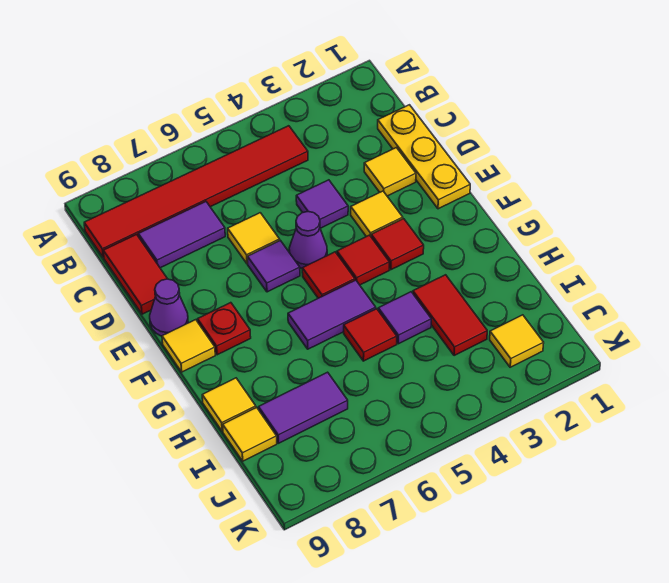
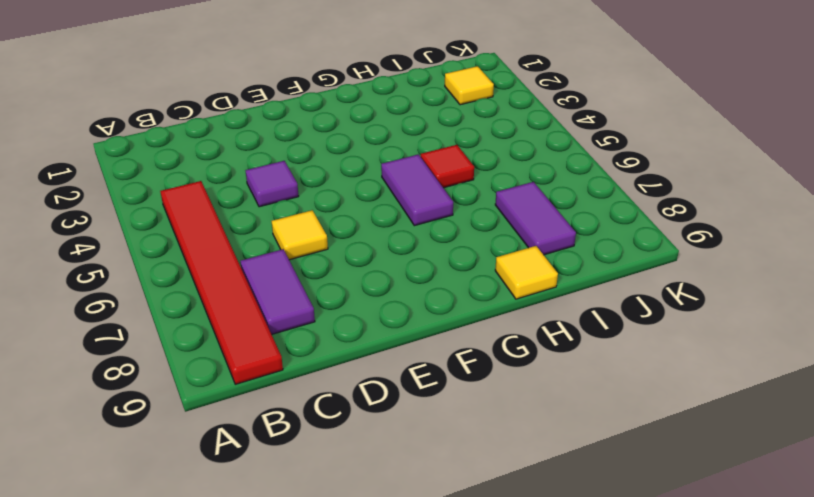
none -> yellow 1x3 plate [378,105,470,209]
none -> red 1x2 tile [103,235,167,314]
none -> yellow 1x1 tile [364,148,416,196]

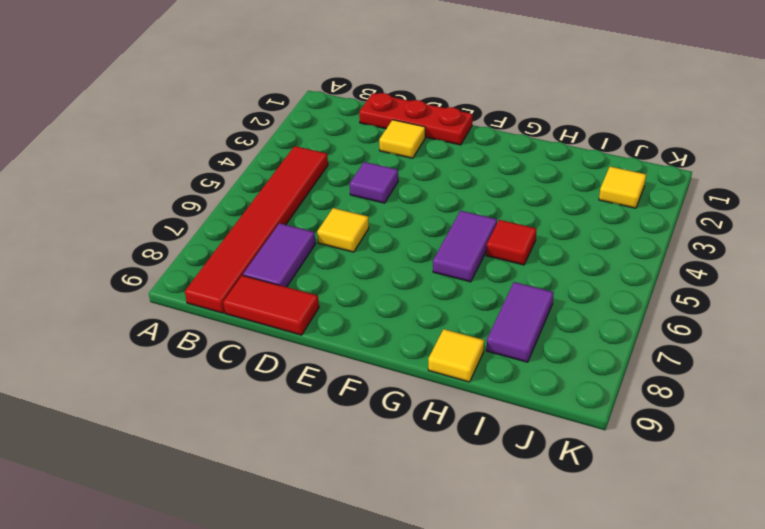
red 1x3 plate [359,93,473,145] -> yellow 1x3 plate [378,105,470,209]
none -> yellow 1x1 tile [351,191,403,237]
none -> purple 1x1 cone [289,212,327,268]
none -> purple 1x1 tile [248,241,300,292]

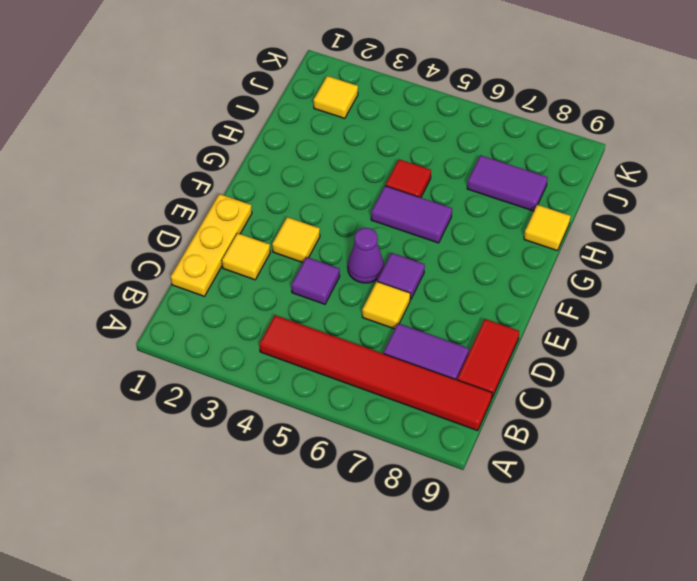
none -> purple 1x1 cone [150,279,188,336]
none -> red 1x1 tile [371,219,424,270]
none -> red 1x1 tile [337,235,389,285]

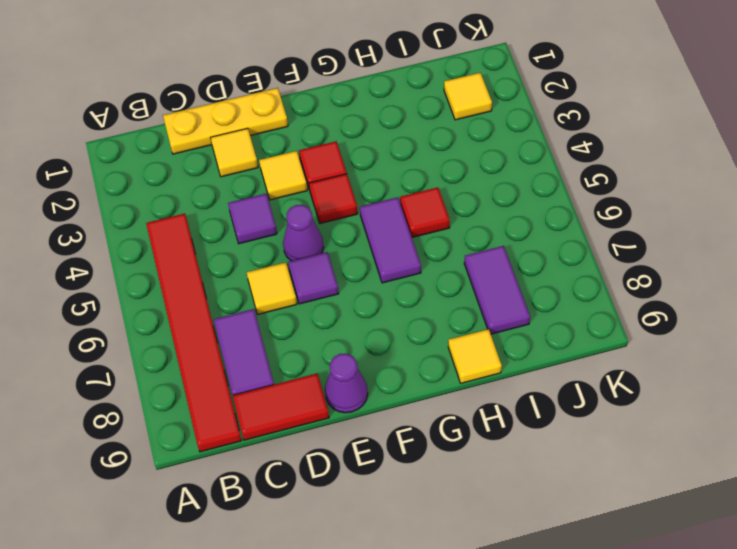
none -> red 1x1 tile [302,252,355,298]
none -> red 1x1 plate [198,303,251,355]
none -> yellow 1x1 tile [162,320,215,372]

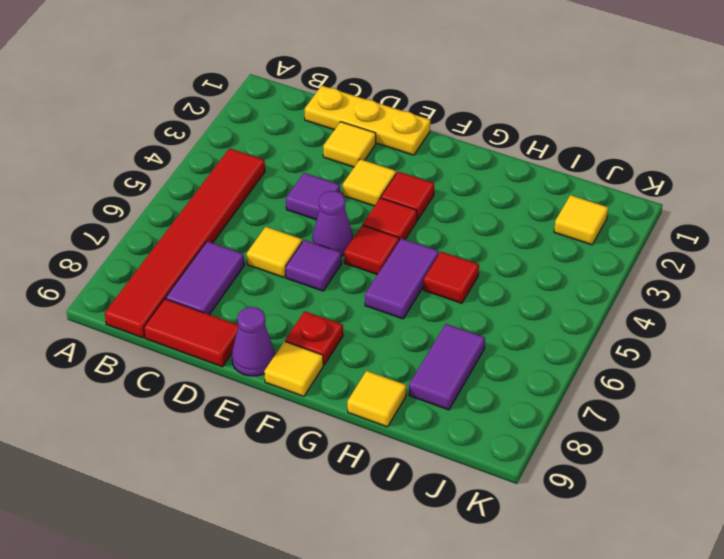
none -> red 1x2 tile [413,275,487,356]
none -> purple 1x1 tile [378,292,431,344]
none -> yellow 1x1 tile [223,408,277,461]

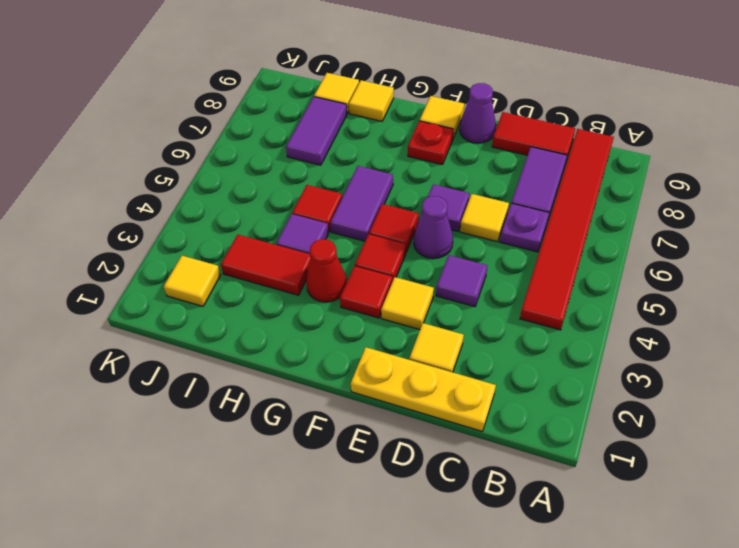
purple 1x1 plate [500,203,549,252] -> none
red 1x1 cone [306,239,347,302] -> none

